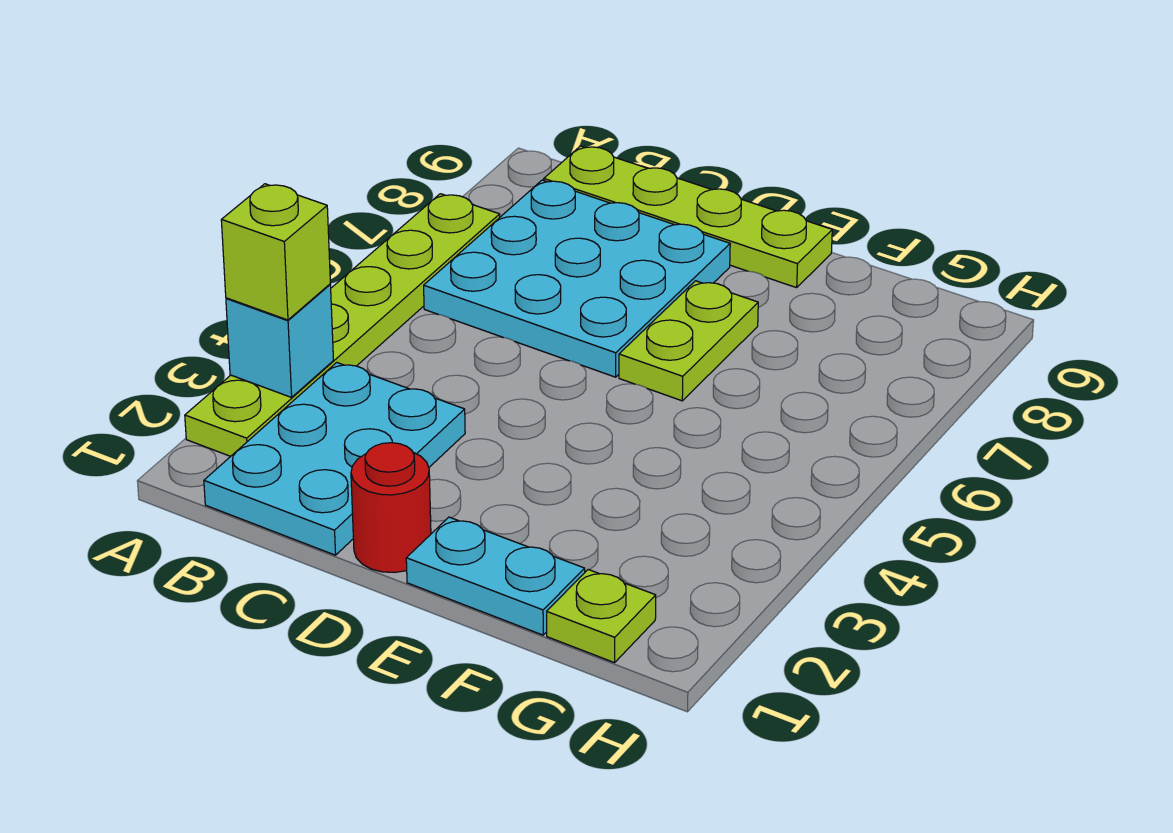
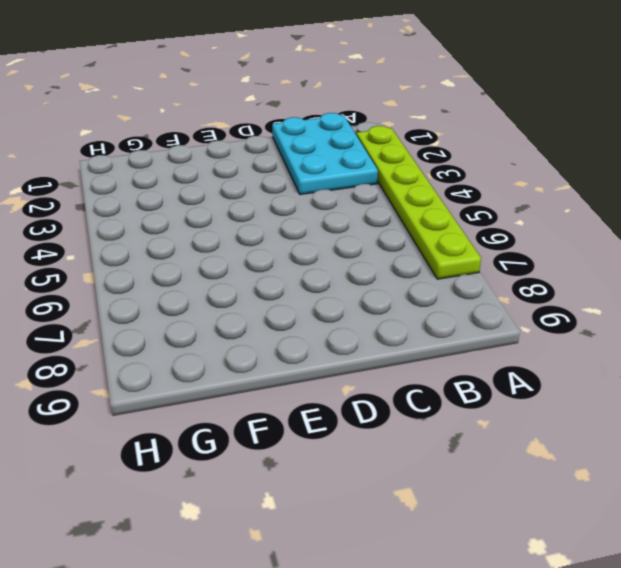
none -> cyan 3x3 plate [424,180,730,377]
none -> lime 1x4 plate [544,146,832,288]

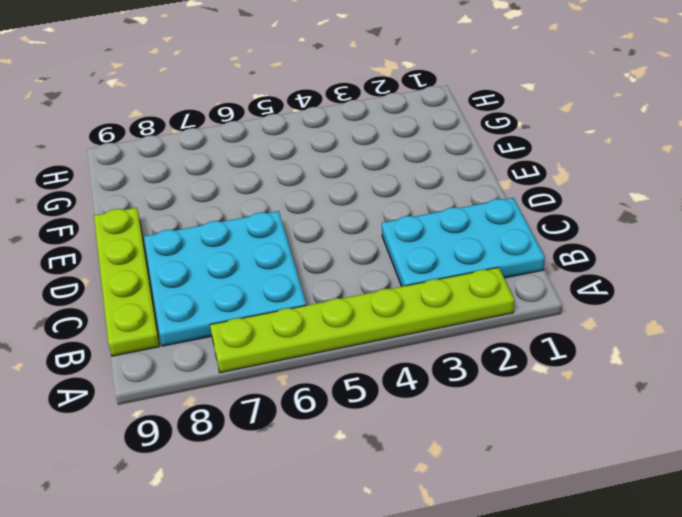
none -> red 1x1 round brick [351,443,431,573]
none -> cyan 1x2 plate [406,517,585,635]

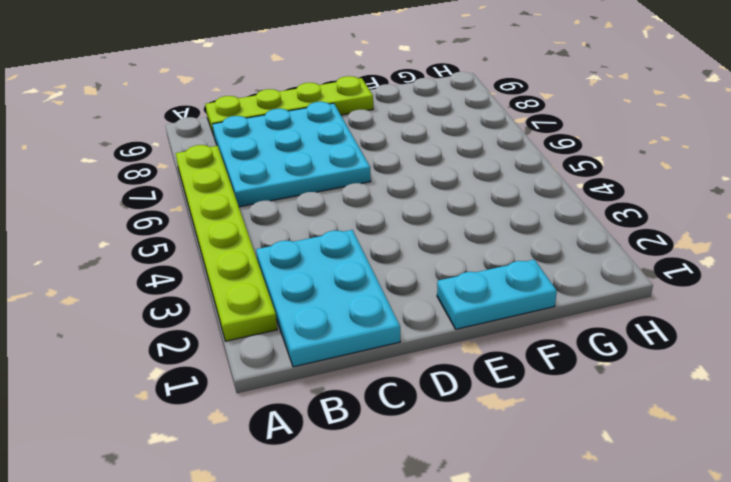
none -> red 1x1 round brick [351,443,431,573]
none -> lime 1x2 plate [619,281,758,401]

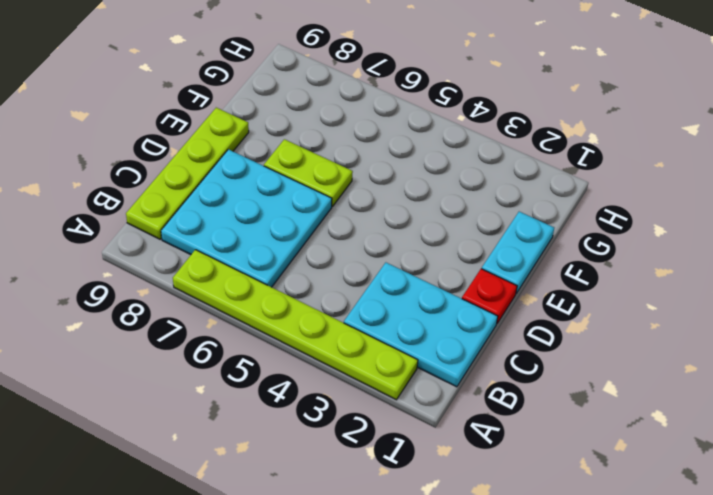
red 1x1 plate [462,269,517,323] -> red 1x1 round brick [351,443,431,573]
none -> lime 1x1 plate [547,570,656,663]
none -> cyan 1x1 brick [226,284,333,397]

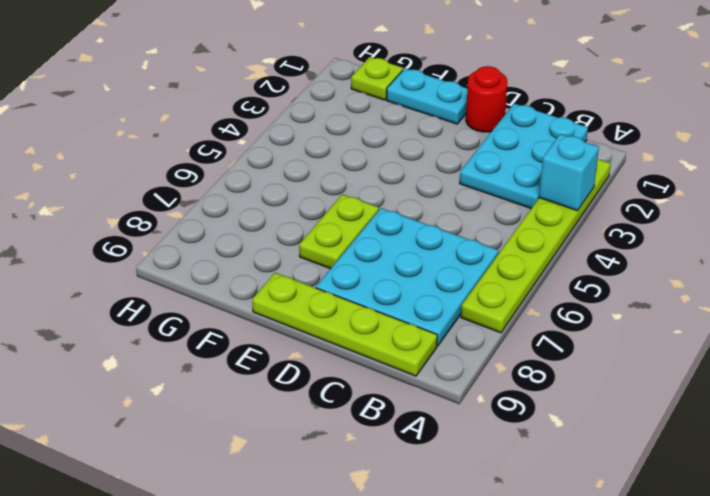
none -> lime 1x1 brick [221,184,330,320]

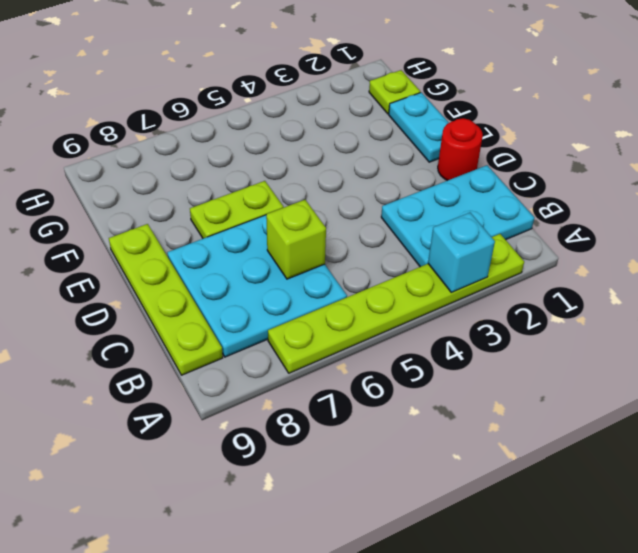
lime 1x1 brick [266,200,326,279] -> lime 1x1 brick moved to [221,184,330,320]

